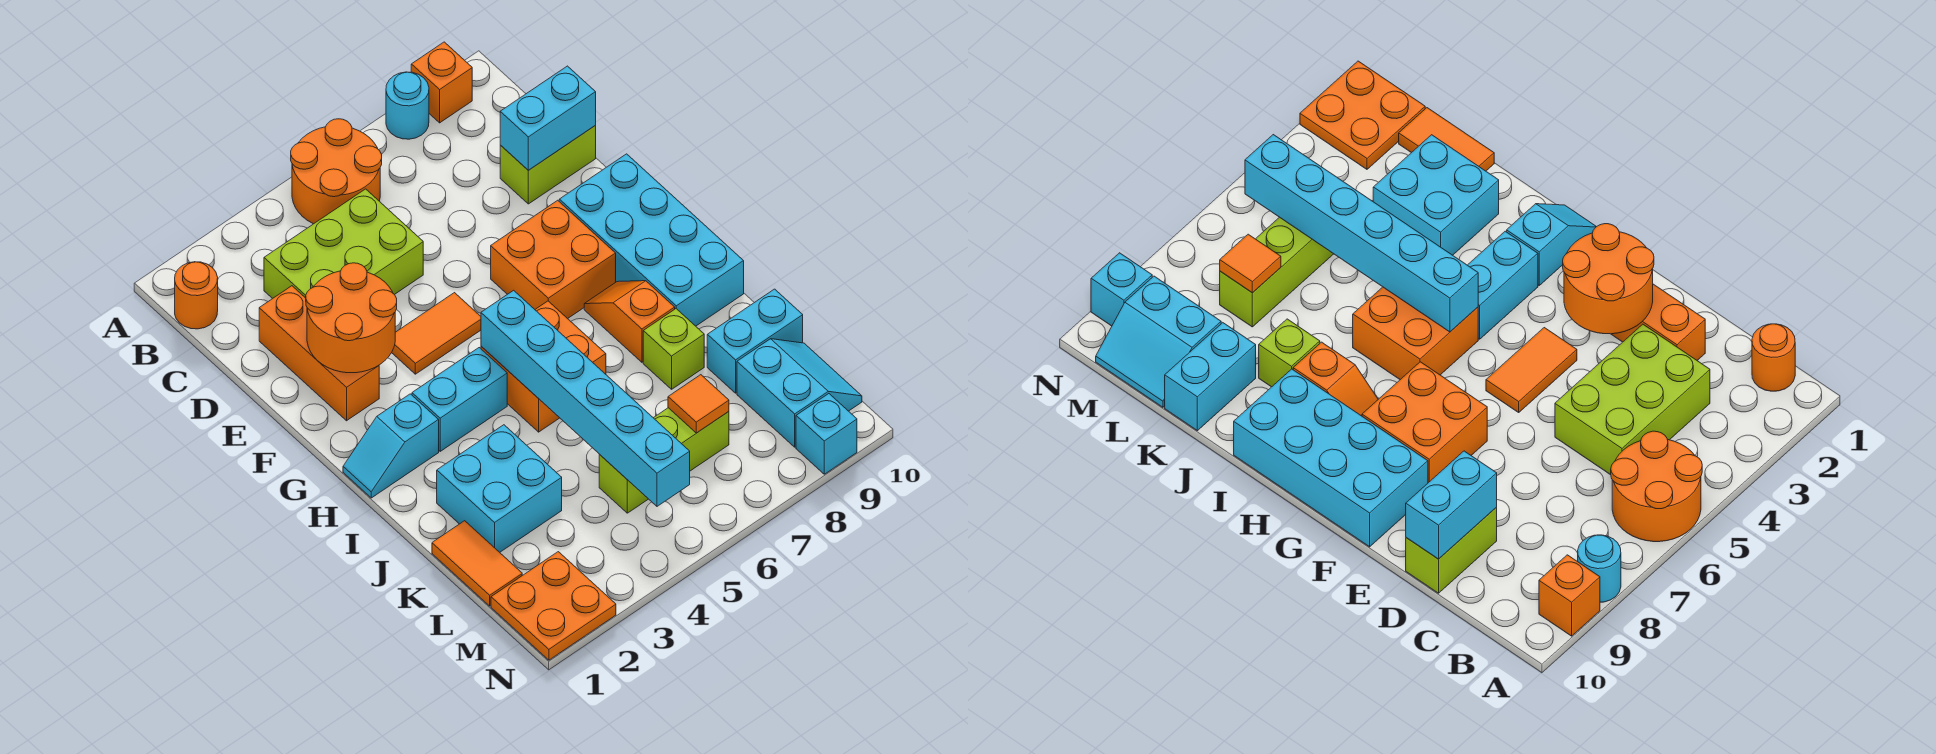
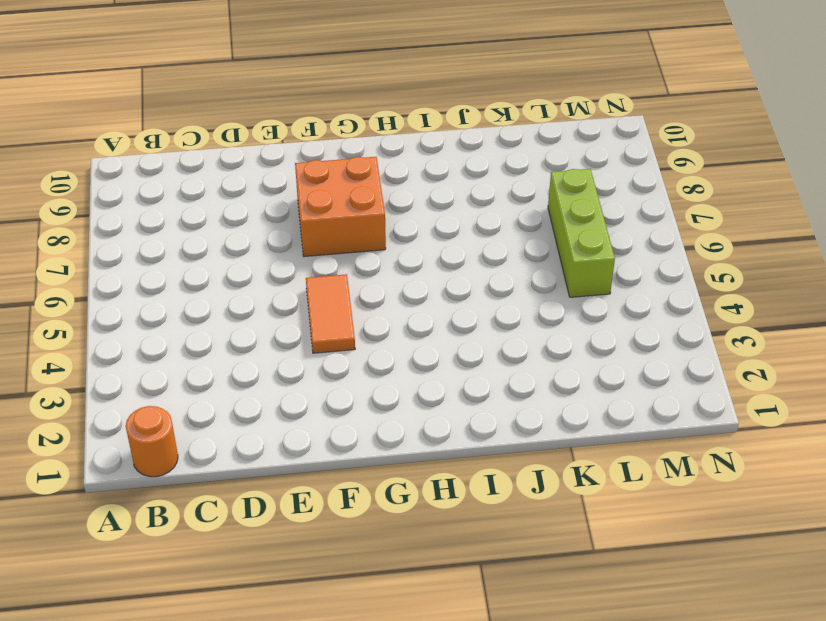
none -> orange 2x2 round brick [291,119,382,224]
none -> cyan 1x1 round brick [386,72,429,139]
none -> orange 1x1 brick [411,42,472,123]

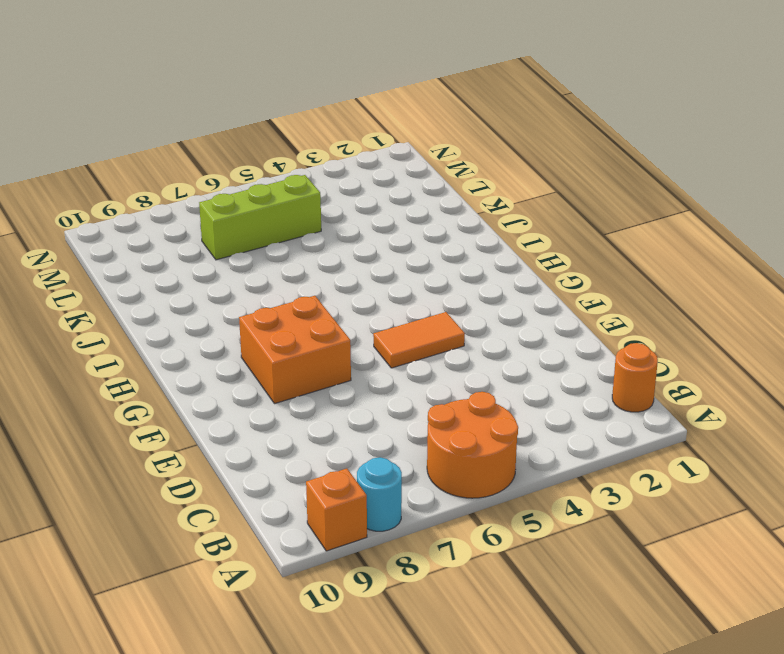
none -> lime 2x3 brick [264,189,423,299]
none -> orange 1x3 brick [259,286,379,421]
none -> lime 1x2 brick [500,126,596,204]

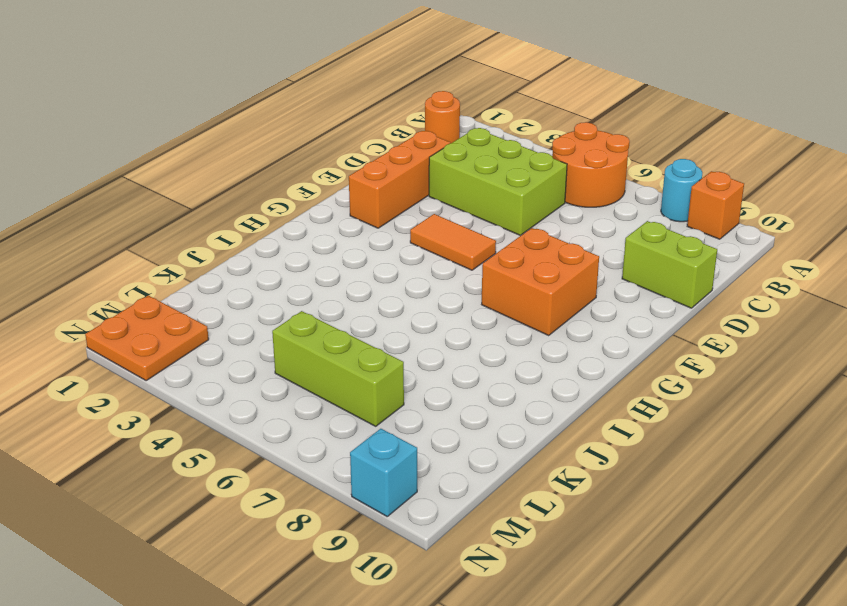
none -> cyan 2x4 brick [559,154,744,326]
none -> cyan 1x2 slope [343,394,439,498]
none -> cyan 1x2 brick [412,348,507,451]

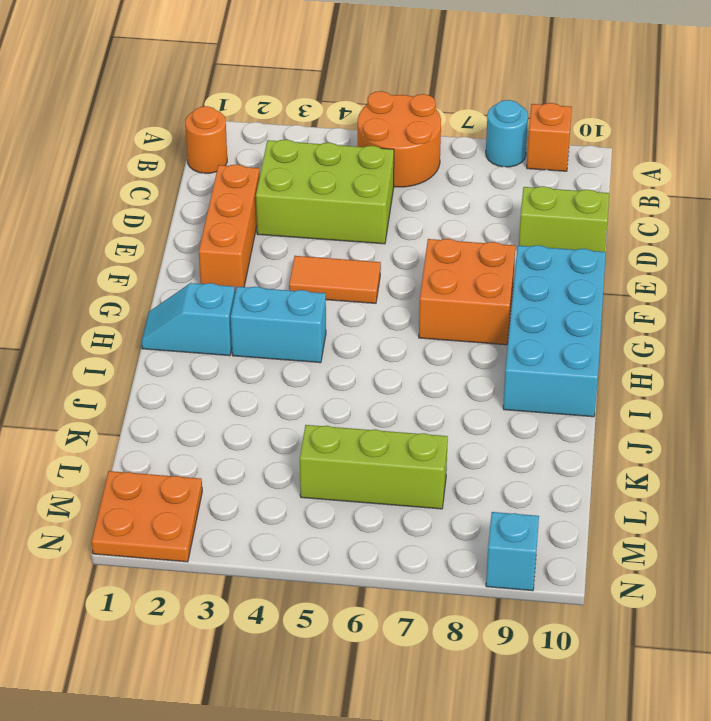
none -> orange 2x2 brick [481,301,606,432]
none -> orange 1x2 slope [584,281,675,362]
none -> cyan 2x2 brick [437,425,562,552]

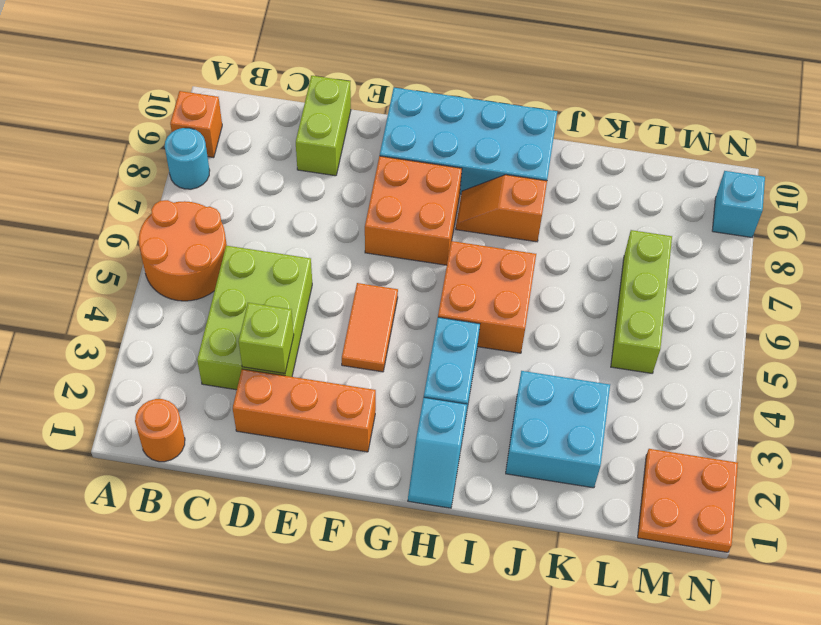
lime 1x1 brick [238,303,294,373] -> lime 1x1 brick moved to [643,309,704,389]
none -> orange 1x2 tile [432,521,522,606]
none -> cyan 1x2 brick [707,289,803,393]
none -> cyan 2x2 slope [737,339,862,447]

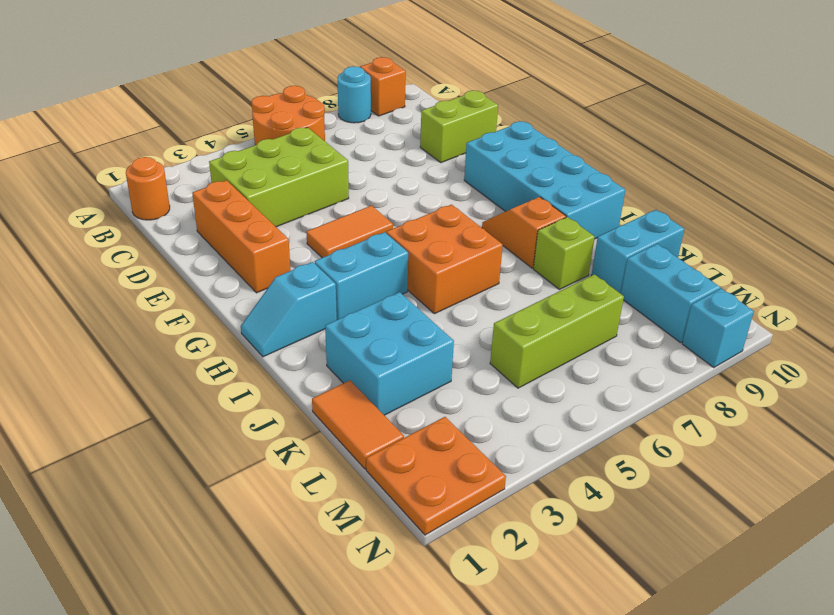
none -> orange 2x2 brick [491,200,616,319]
none -> cyan 1x2 brick [500,66,596,170]
none -> orange 2x2 round brick [306,263,397,373]

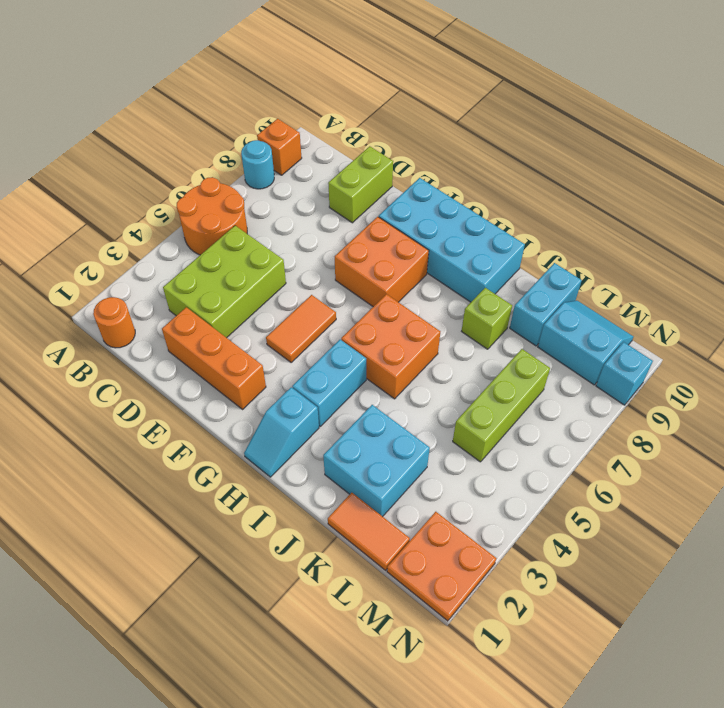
none -> orange 1x2 slope [584,281,675,362]
none -> cyan 1x2 brick [500,66,596,170]
none -> orange 2x2 round brick [306,263,397,373]

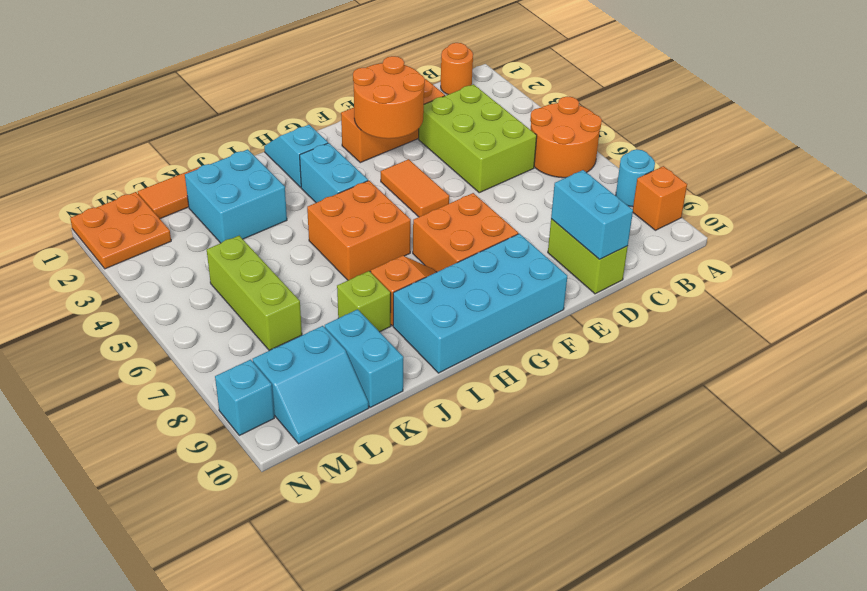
none -> cyan 1x6 brick [481,290,690,506]
none -> orange 1x1 tile [668,375,729,433]

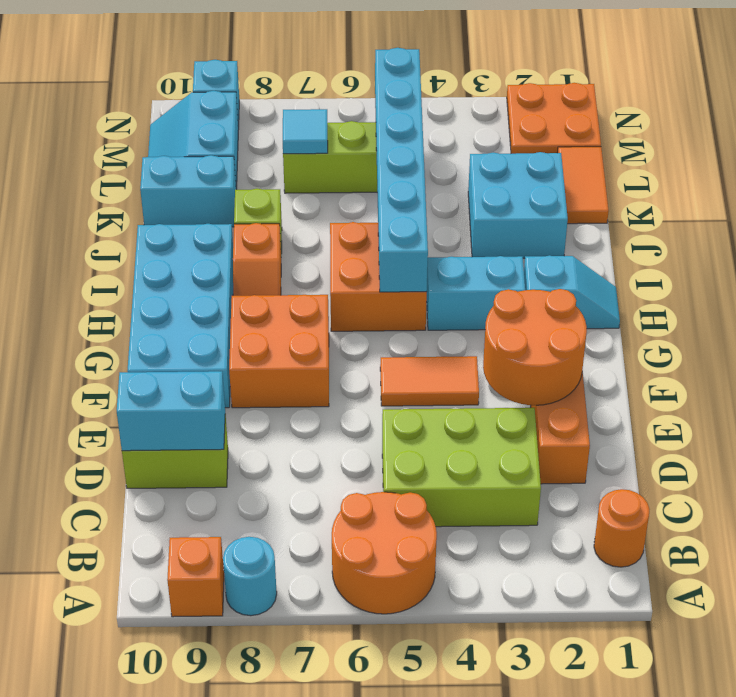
cyan 1x1 tile [283,109,328,154] -> orange 1x1 tile [668,375,729,433]

